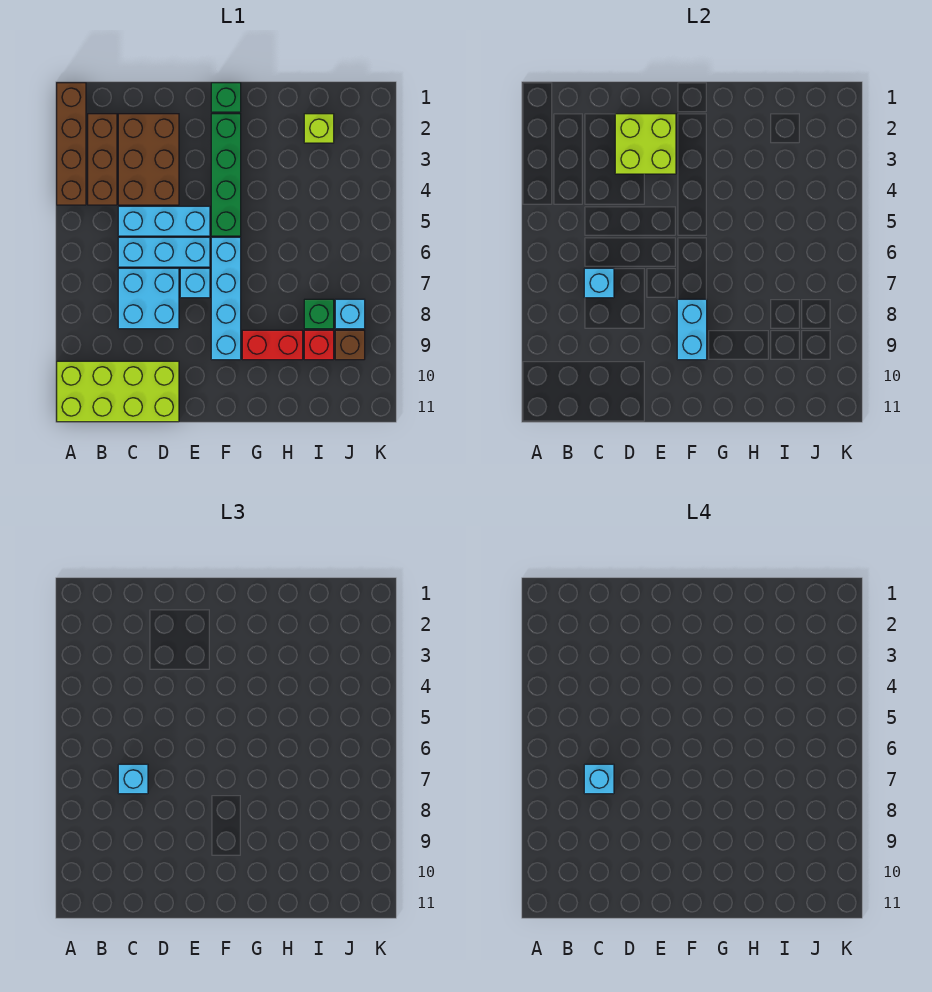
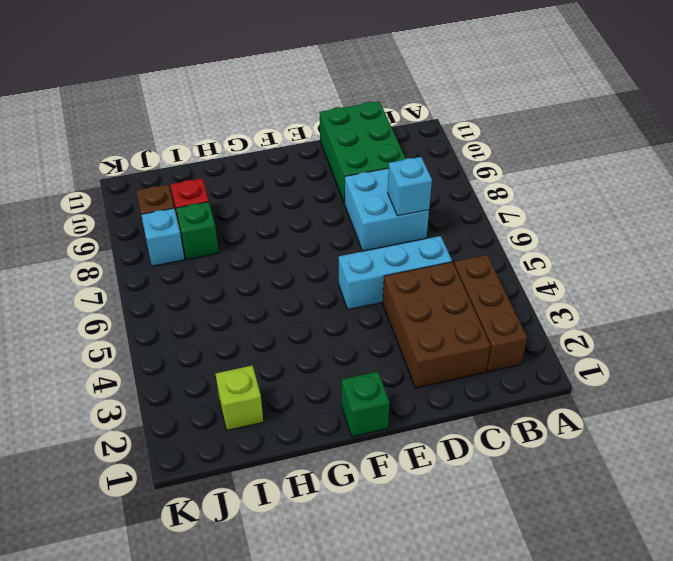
green 2x3 brick [320,101,406,203] -> lime 2x4 brick [57,361,179,422]
none -> brown 1x4 brick [57,83,86,205]
none -> cyan 1x3 brick [118,237,210,267]
none -> cyan 1x1 brick [180,268,210,298]

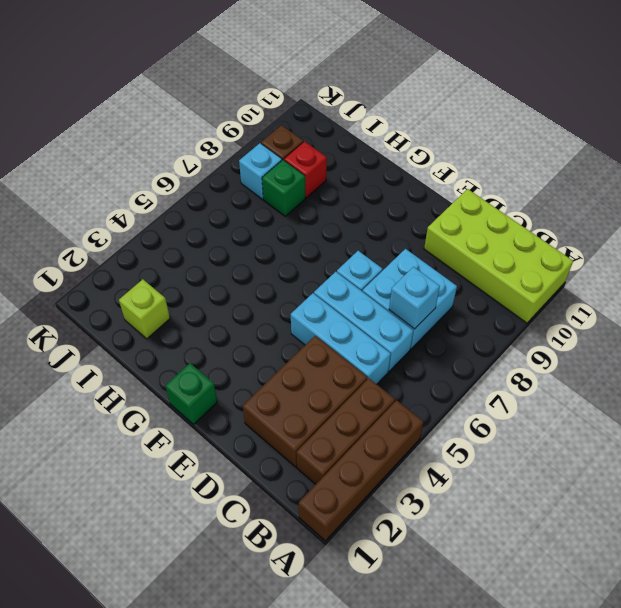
none -> green 1x4 brick [211,114,241,236]
none -> cyan 1x4 brick [211,237,241,360]
none -> red 1x2 brick [242,330,303,360]

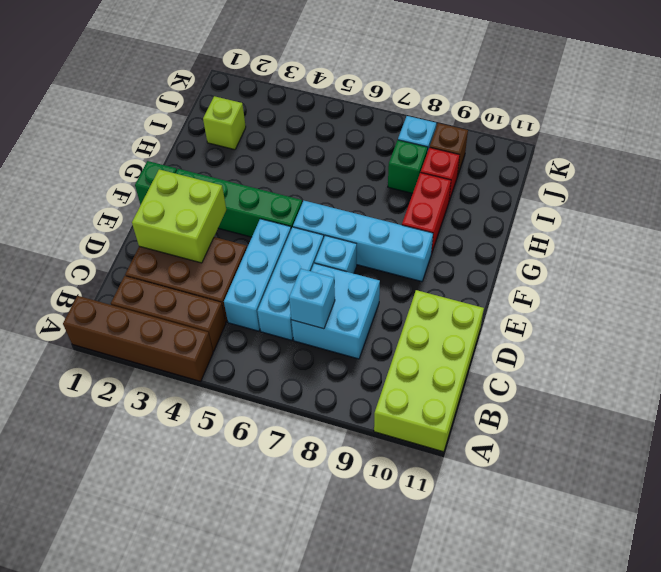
none -> cyan 1x2 brick [677,299,707,360]
none -> cyan 1x1 brick [118,764,148,794]
none -> cyan 1x1 brick [584,764,614,794]

